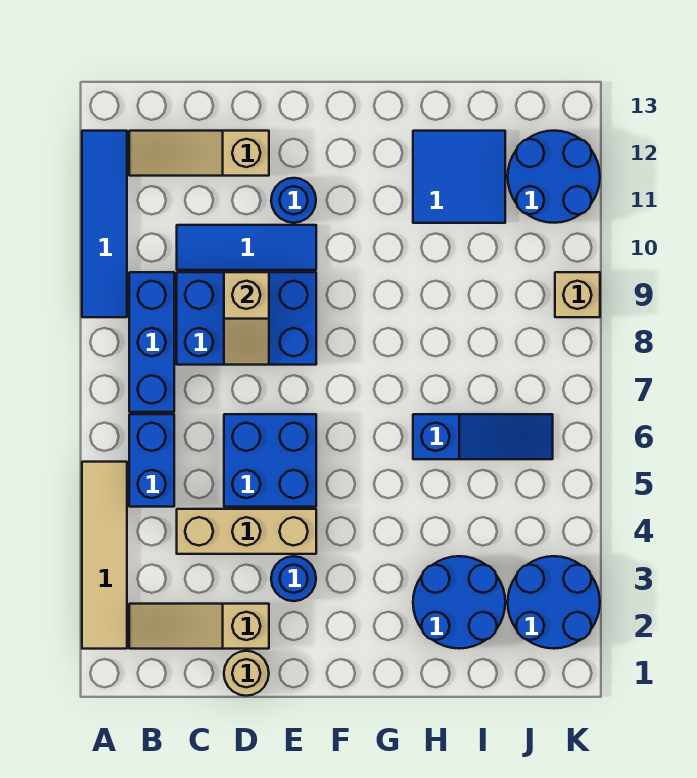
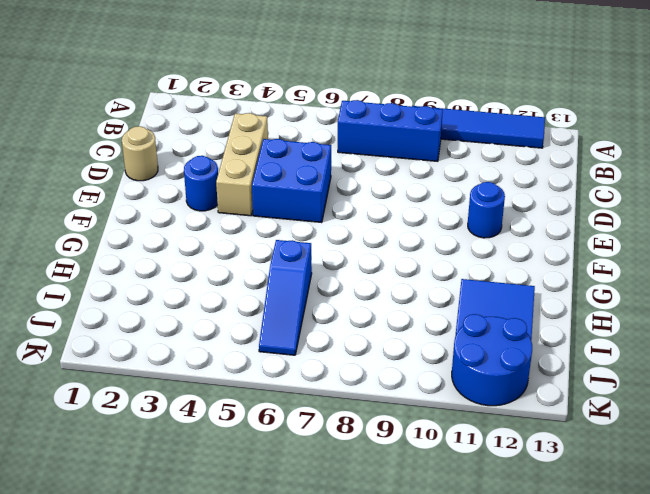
none -> tan 1x4 tile [82,462,127,649]
none -> tan 1x3 slope [129,604,269,649]
none -> blue 1x2 brick [129,414,174,507]

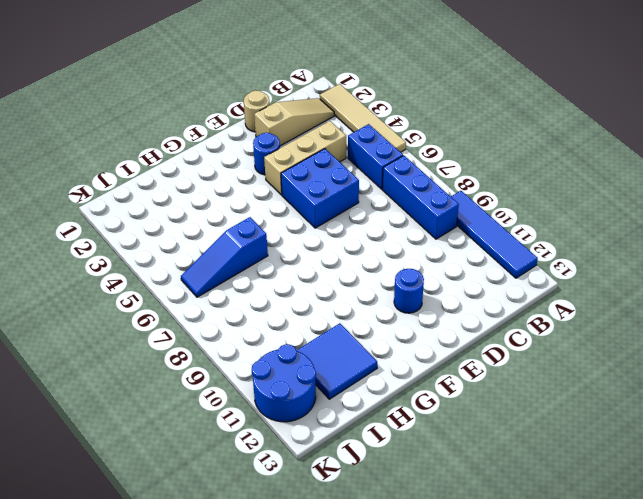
none -> tan 1x3 slope [129,131,269,176]
none -> blue 2x3 brick [177,272,316,365]
none -> blue 1x3 tile [177,225,316,270]

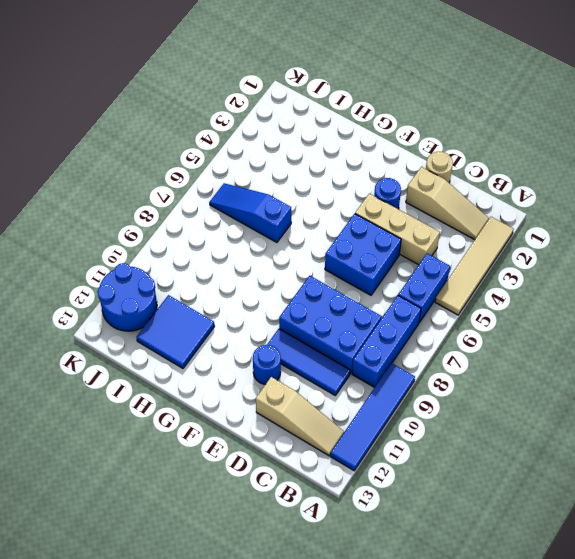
none -> blue 2x2 round brick [413,556,505,649]
none -> blue 2x2 round brick [508,556,600,649]
none -> tan 1x1 brick [555,272,600,317]

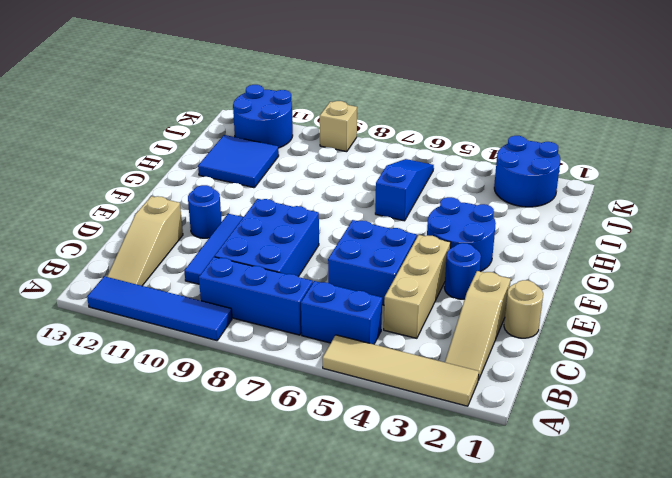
blue 2x2 round brick [427,197,496,272] -> blue 2x2 round brick moved to [413,556,505,649]
none -> tan 1x2 slope [224,272,269,365]

